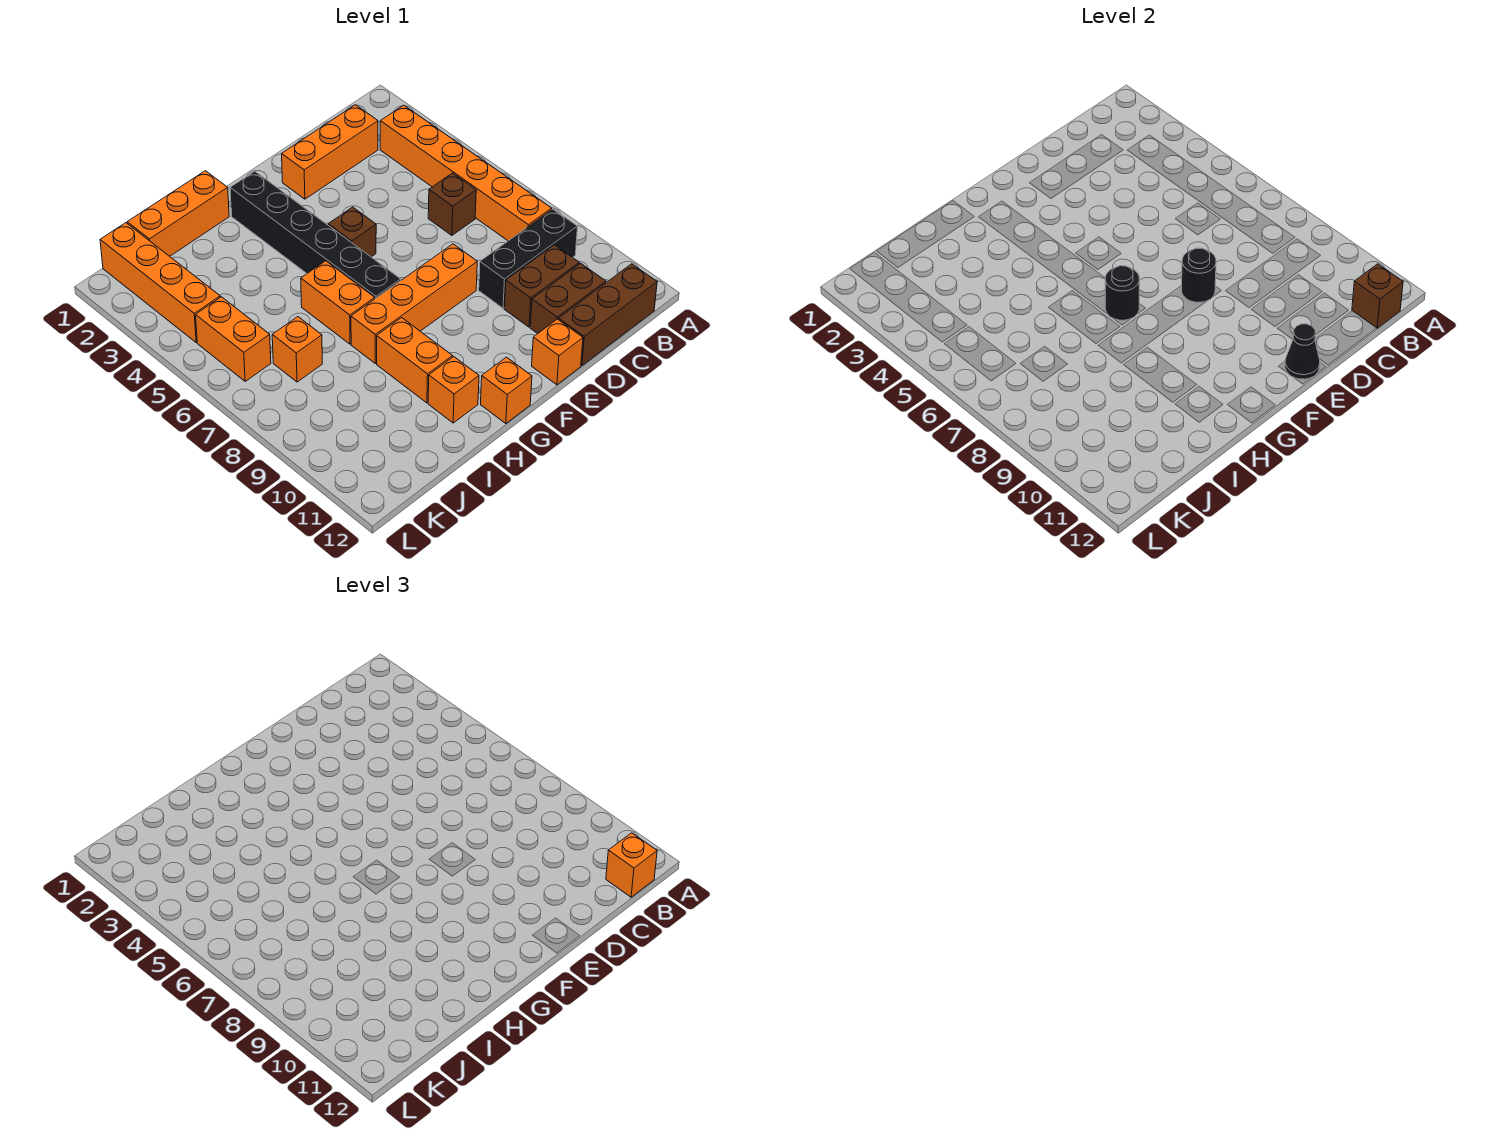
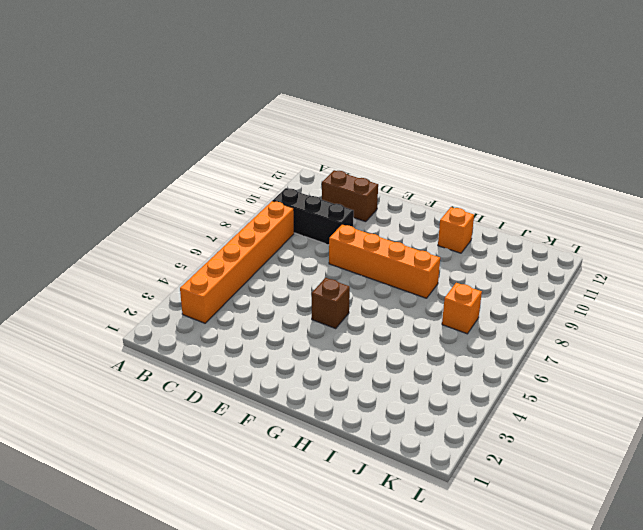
none -> brown 1x3 brick [559,264,657,366]
none -> orange 1x3 brick [282,105,378,199]
none -> brown 1x1 brick [428,173,476,235]

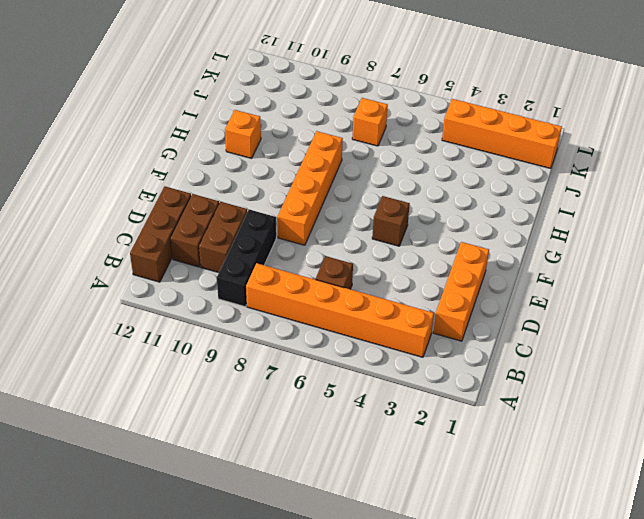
none -> orange 1x1 brick [532,319,583,385]
none -> black 1x6 brick [230,171,401,299]
none -> orange 1x1 brick [481,357,532,424]

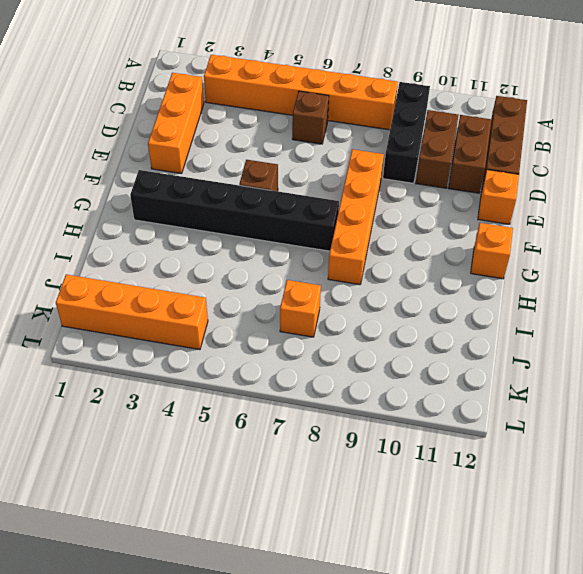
none -> orange 1x3 brick [127,171,229,256]
none -> orange 1x2 brick [301,261,375,344]
none -> orange 1x2 brick [377,318,453,403]

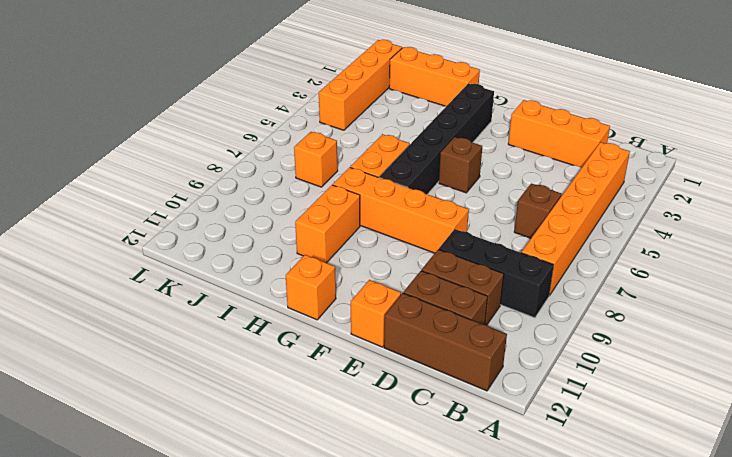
none -> orange 1x1 brick [428,357,479,423]
none -> orange 1x2 brick [196,297,271,381]
none -> brown 1x1 brick [1352,264,1403,328]

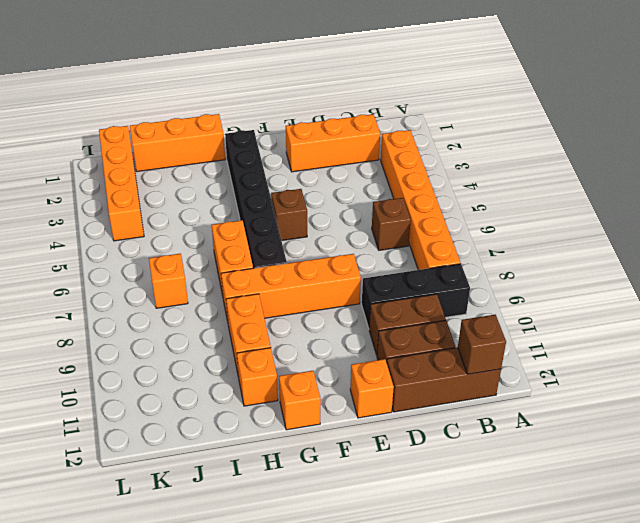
none -> orange 1x2 brick [196,297,271,381]
none -> black 1x1 round brick [1182,248,1216,302]
none -> black 1x1 cone [1285,324,1320,379]

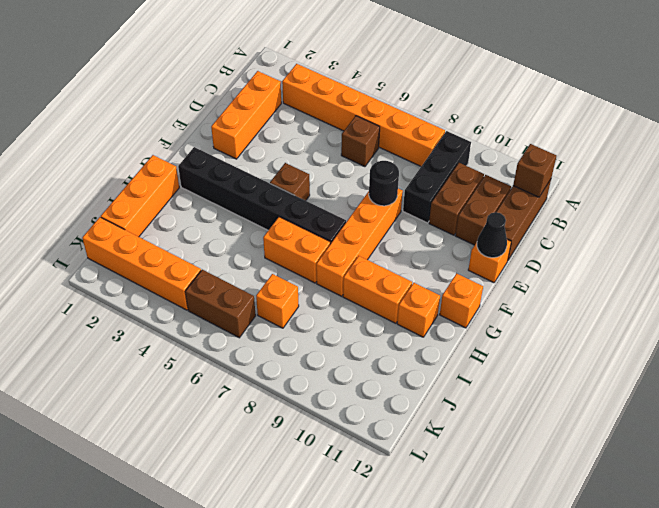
brown 1x2 brick [185,270,256,338] -> orange 1x2 brick [196,297,271,381]
none -> black 1x1 round brick [1105,266,1139,320]
none -> orange 1x1 brick [606,833,657,897]

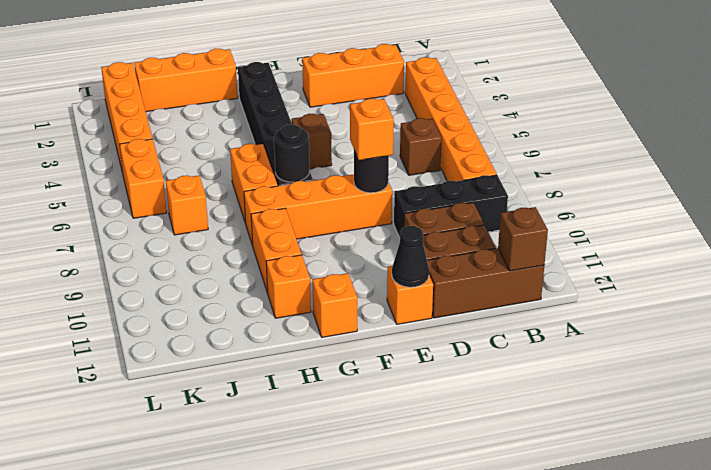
orange 1x1 brick [350,99,394,160] -> orange 1x1 brick moved to [606,833,657,897]

